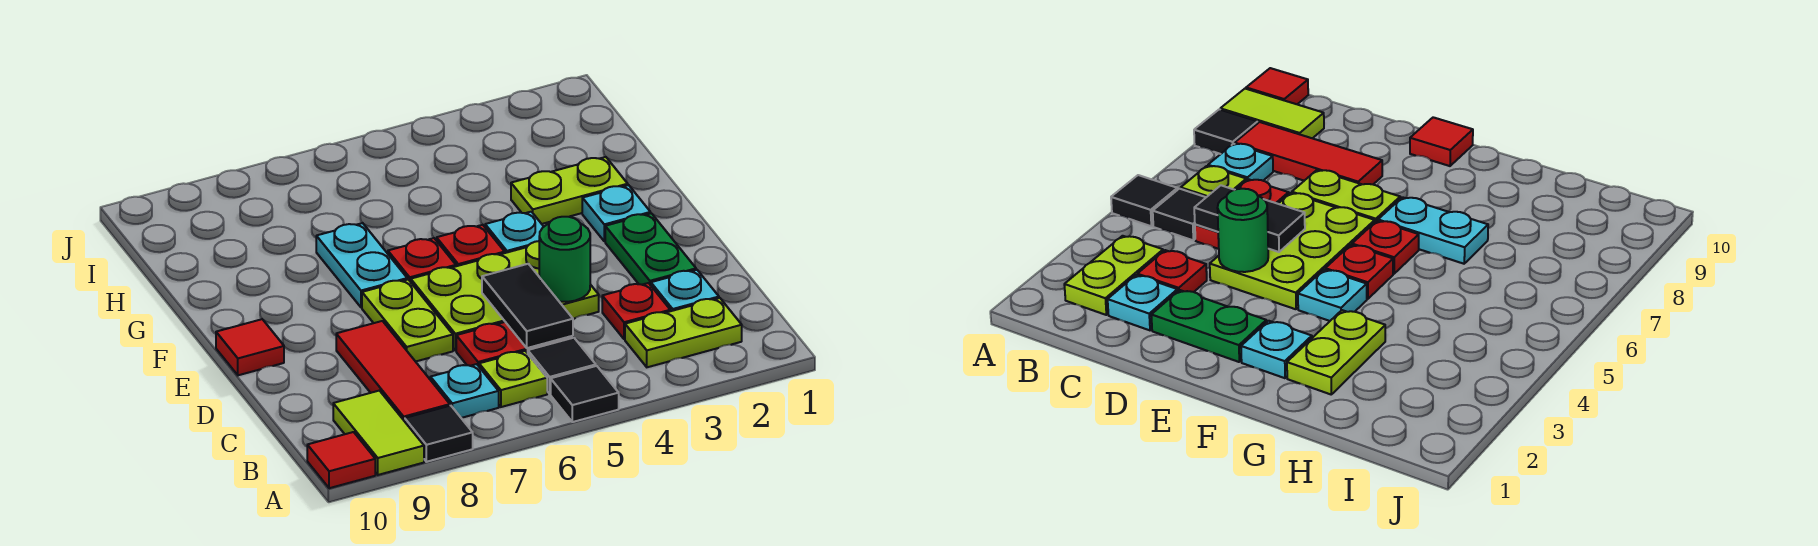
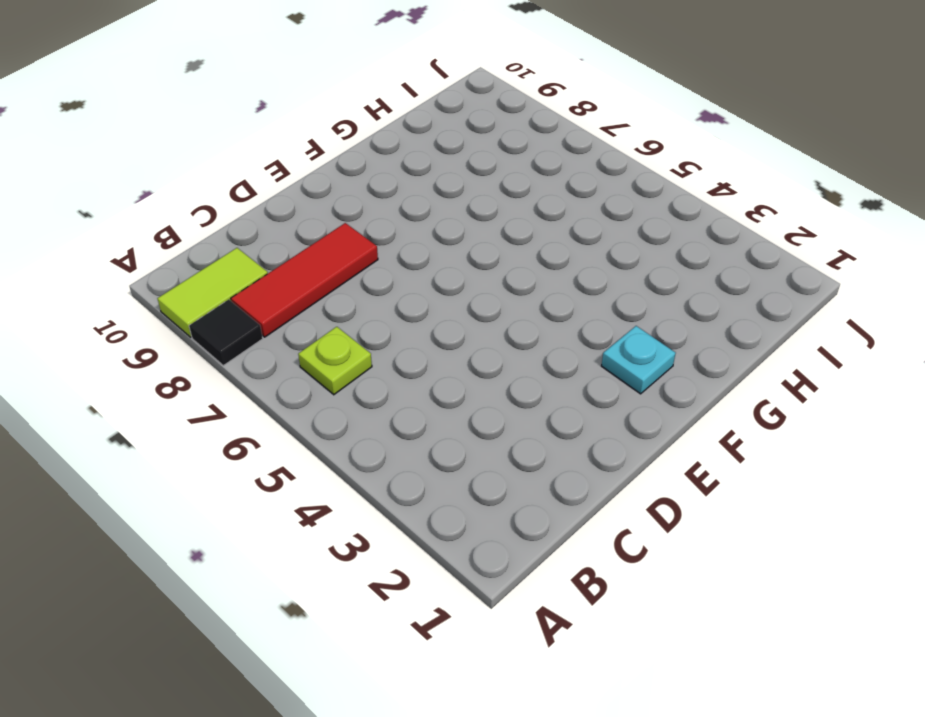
none -> black 1x1 tile [551,366,619,422]
none -> red 1x1 tile [307,432,375,488]
none -> lime 1x2 plate [625,298,742,367]

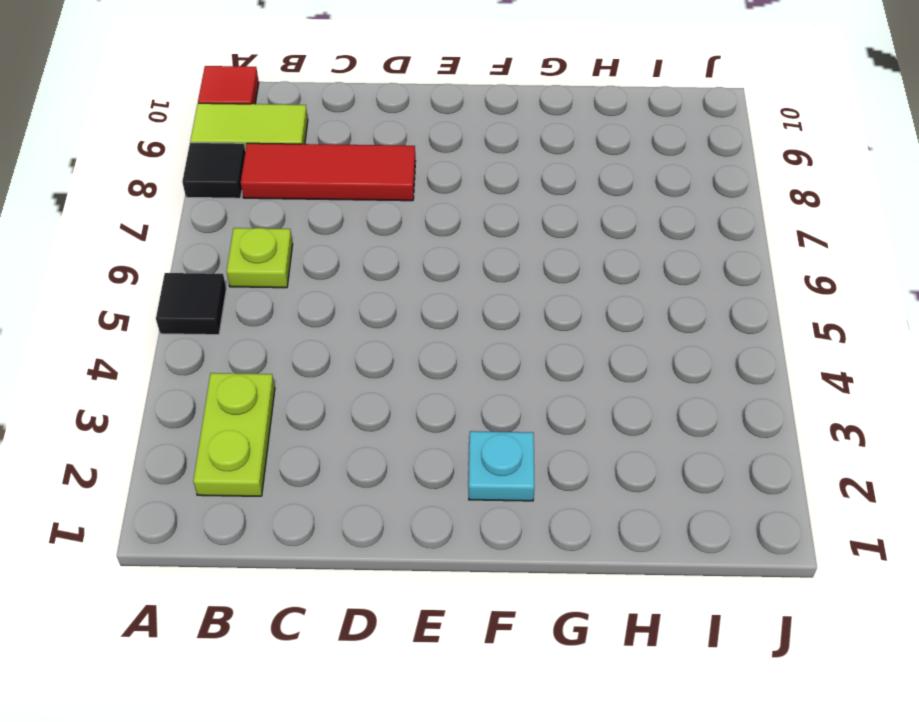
none -> black 1x1 tile [528,338,596,394]
none -> cyan 1x1 plate [430,364,499,418]
none -> cyan 1x1 plate [651,270,719,311]

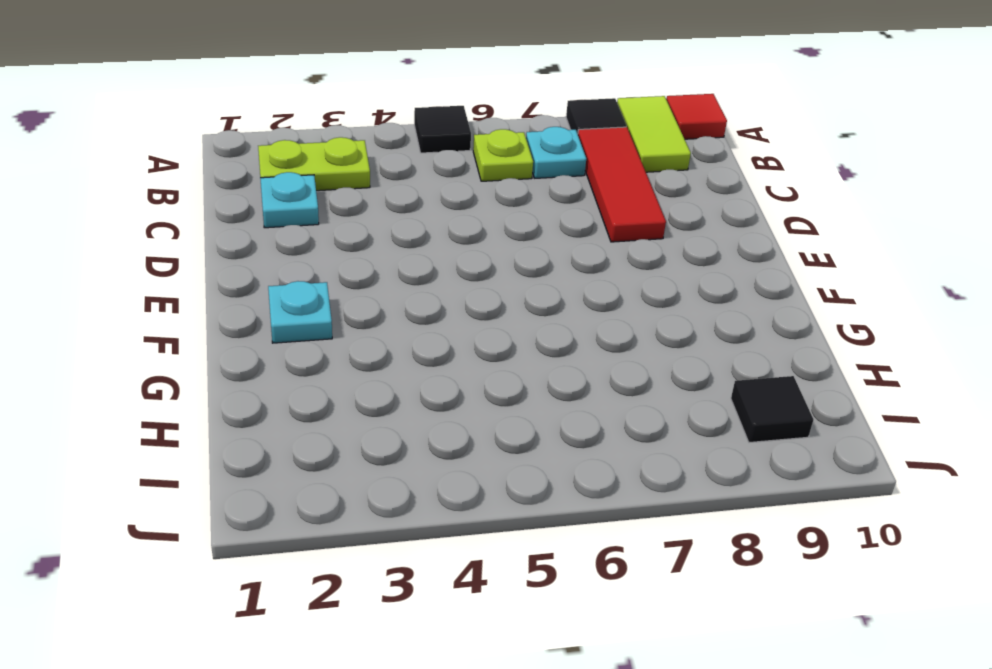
black 1x1 tile [731,376,813,443] -> black 1x1 tile moved to [528,338,596,394]
none -> red 1x1 plate [602,283,670,339]
none -> red 1x2 plate [456,322,573,366]
none -> green 1x2 plate [605,213,696,285]

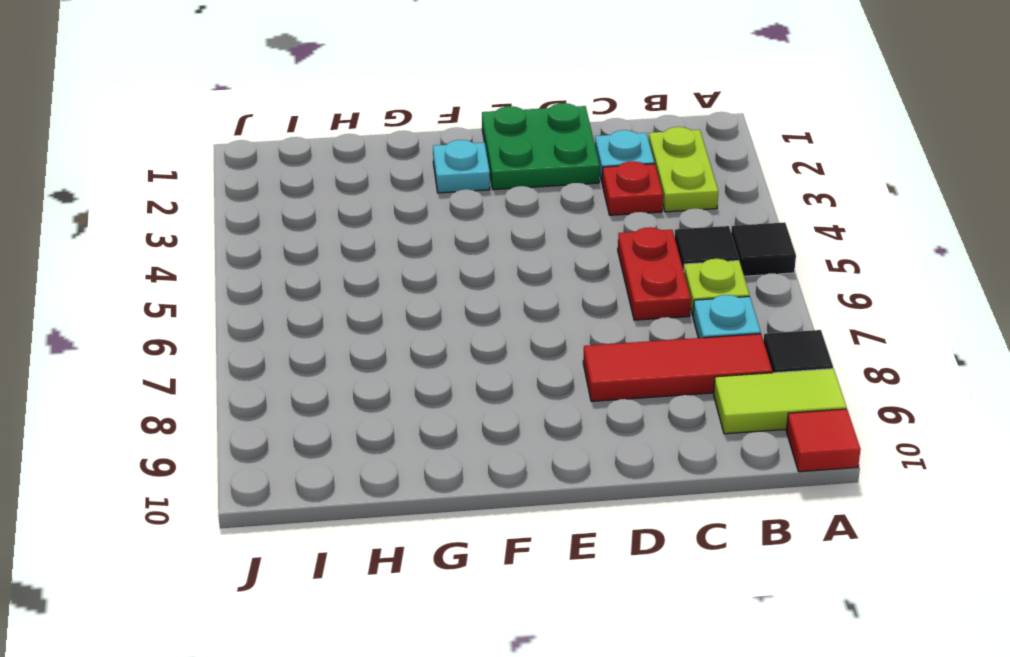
green 2x2 plate [482,103,600,190] -> green 1x2 plate [605,213,696,285]
none -> lime 2x3 plate [411,241,599,351]
none -> lime 1x2 plate [362,280,453,362]
none -> red 1x1 tile [216,319,284,375]

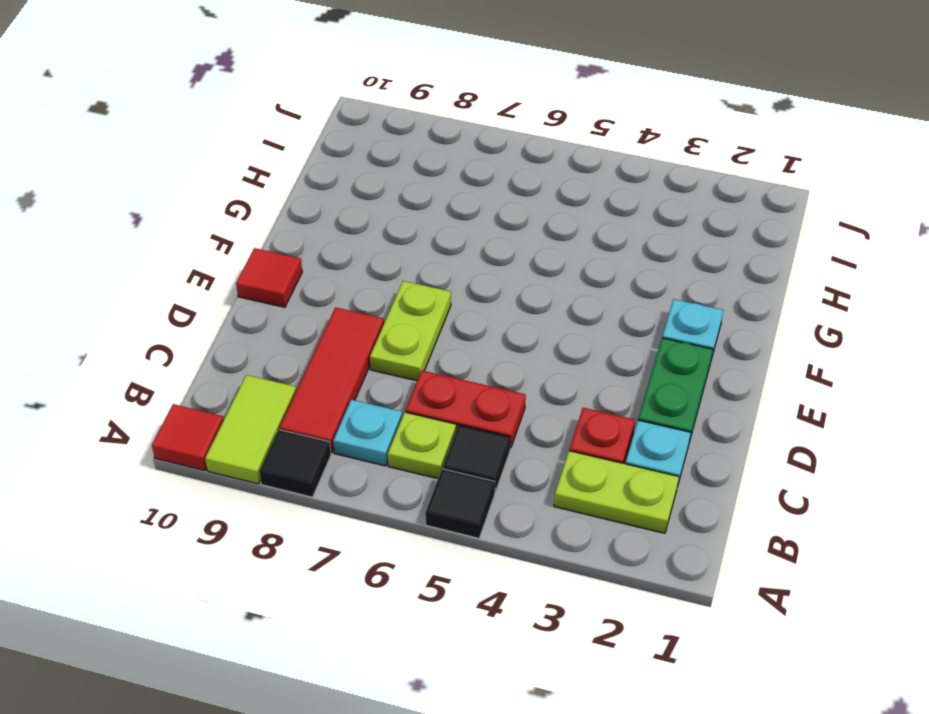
none -> lime 2x3 plate [411,241,599,351]
none -> cyan 1x1 plate [485,212,544,253]
none -> red 1x1 plate [437,225,505,266]

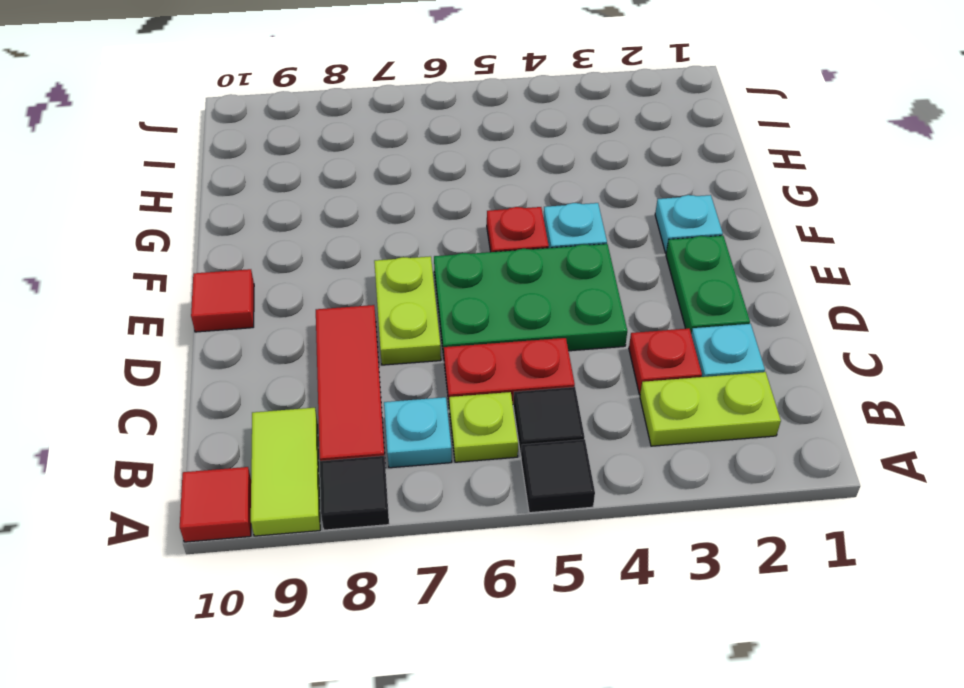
green 2x3 plate [434,244,627,356] -> lime 2x3 plate [411,241,599,351]
none -> red 1x1 plate [388,238,456,282]
none -> cyan 1x2 plate [316,223,407,307]
none -> lime 1x2 plate [511,157,628,224]

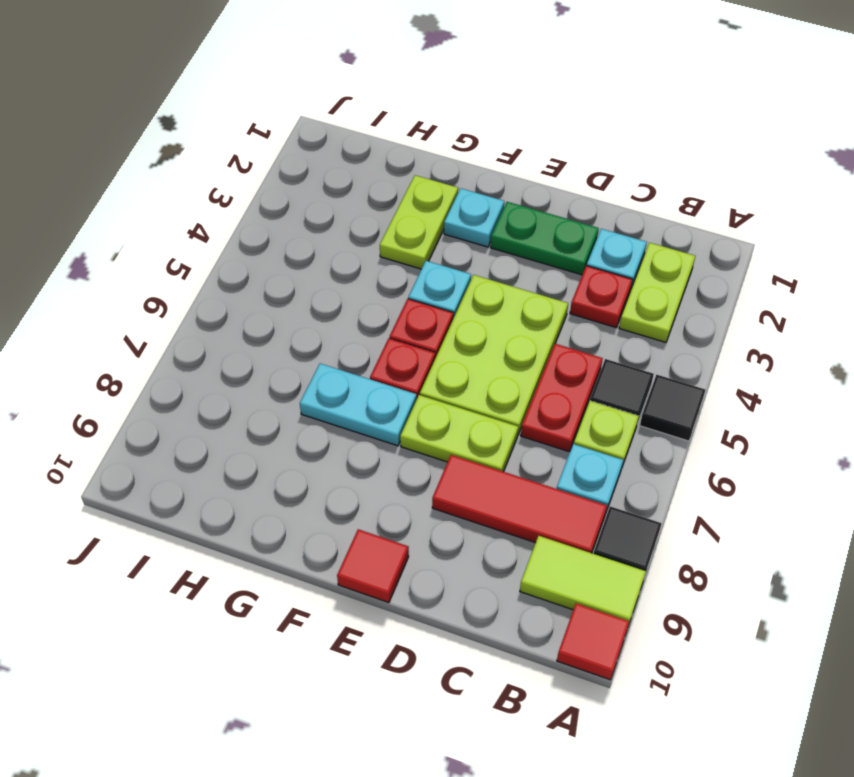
none -> black 1x2 tile [482,264,573,348]
none -> green 1x1 round brick [539,217,590,302]

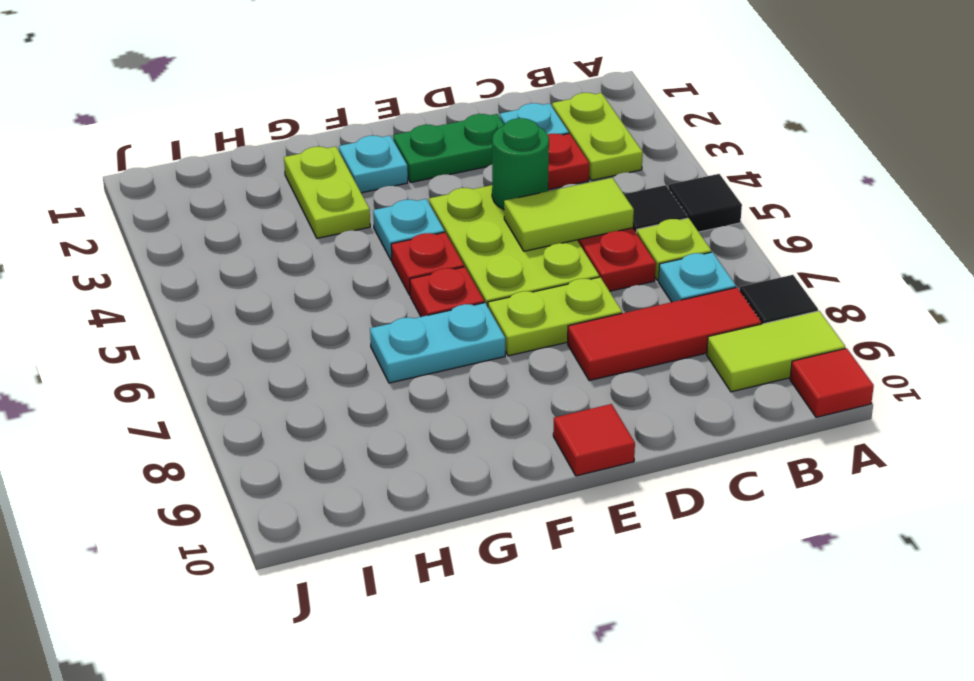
lime 1x2 tile [504,178,634,251] -> black 1x2 tile [482,264,573,348]

